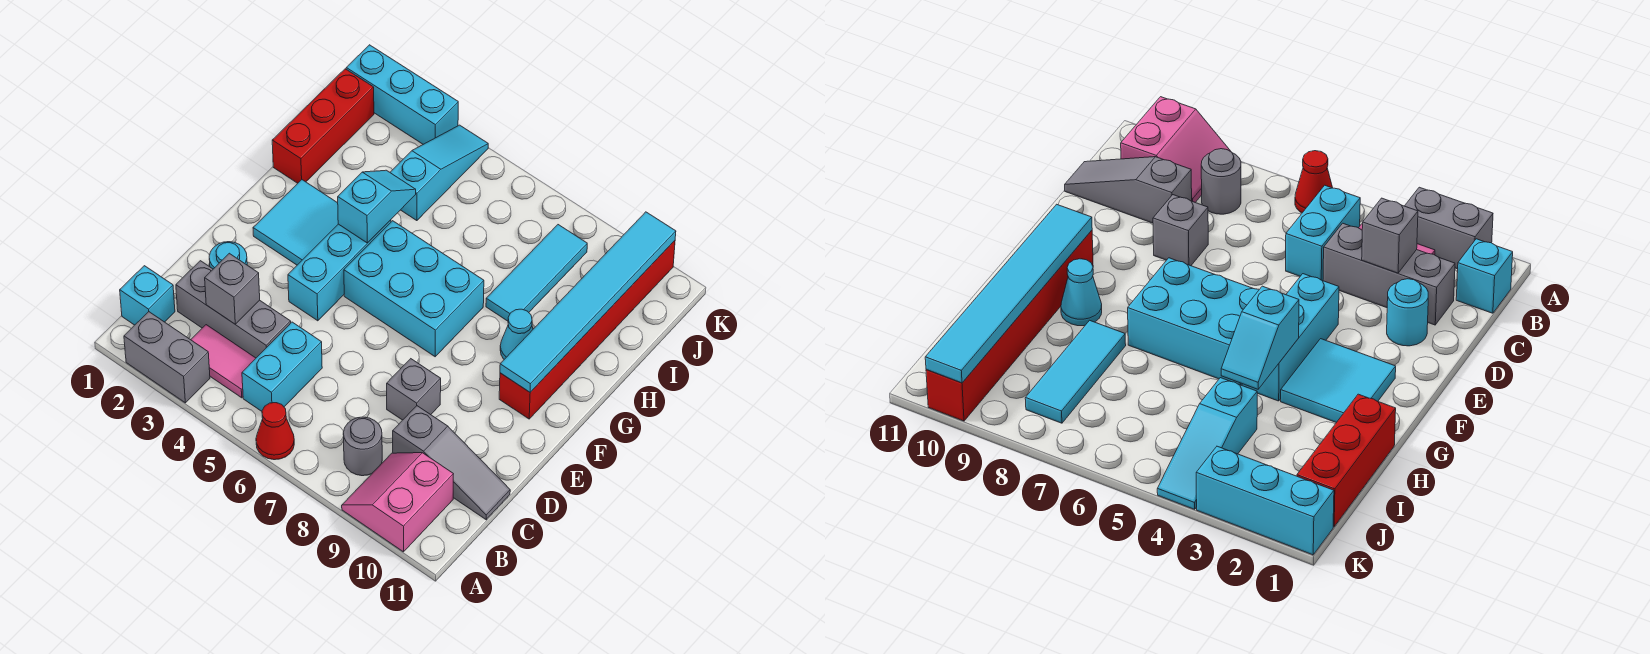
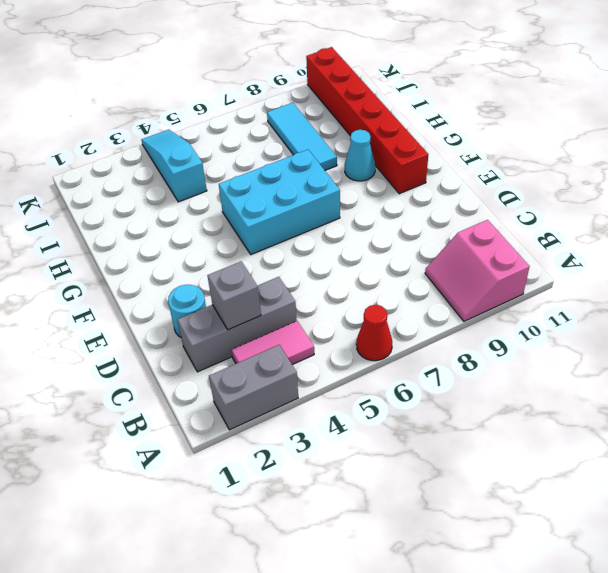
none -> cyan 1x1 brick [120,266,175,325]
none -> cyan 1x2 brick [242,322,322,411]
none -> grey 1x1 round brick [343,417,382,476]

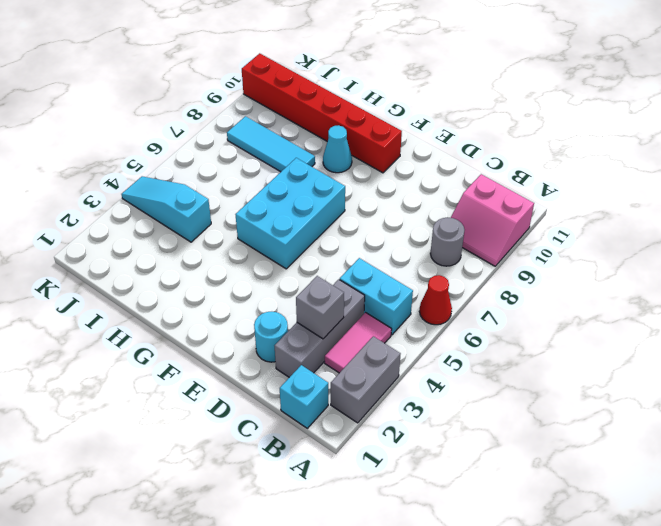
none -> grey 1x3 slope [393,406,510,520]
none -> grey 1x1 brick [387,359,441,420]
none -> cyan 1x3 brick [288,220,391,321]

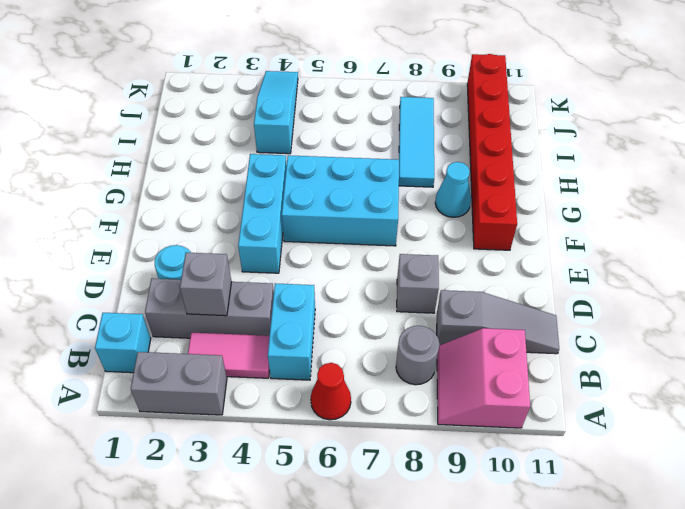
none -> cyan 2x2 tile [253,180,338,265]
none -> red 1x3 brick [272,69,374,183]
none -> cyan 1x3 brick [346,45,458,144]

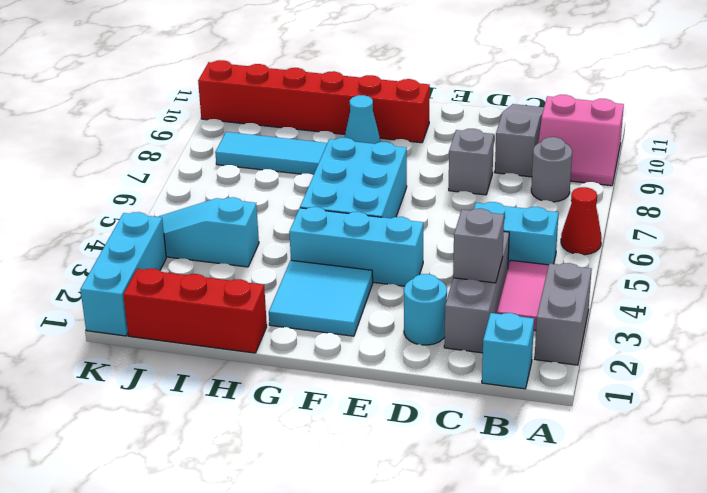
none -> cyan 1x6 tile [500,212,676,392]
none -> cyan 1x2 slope [338,170,416,243]

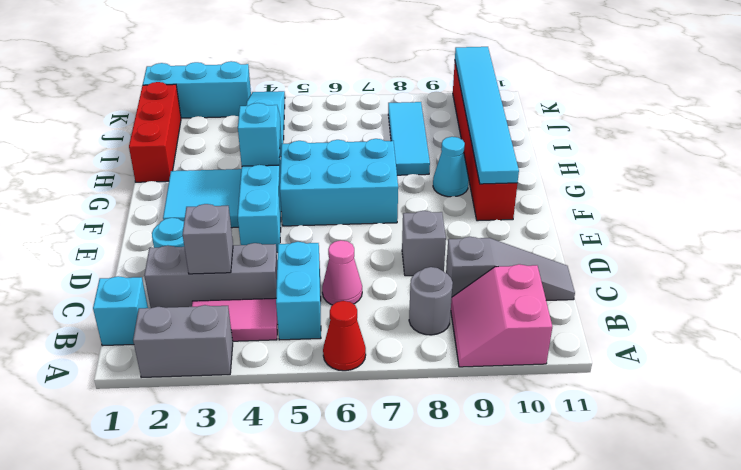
pink 1x1 cone [322,240,362,305] -> none

